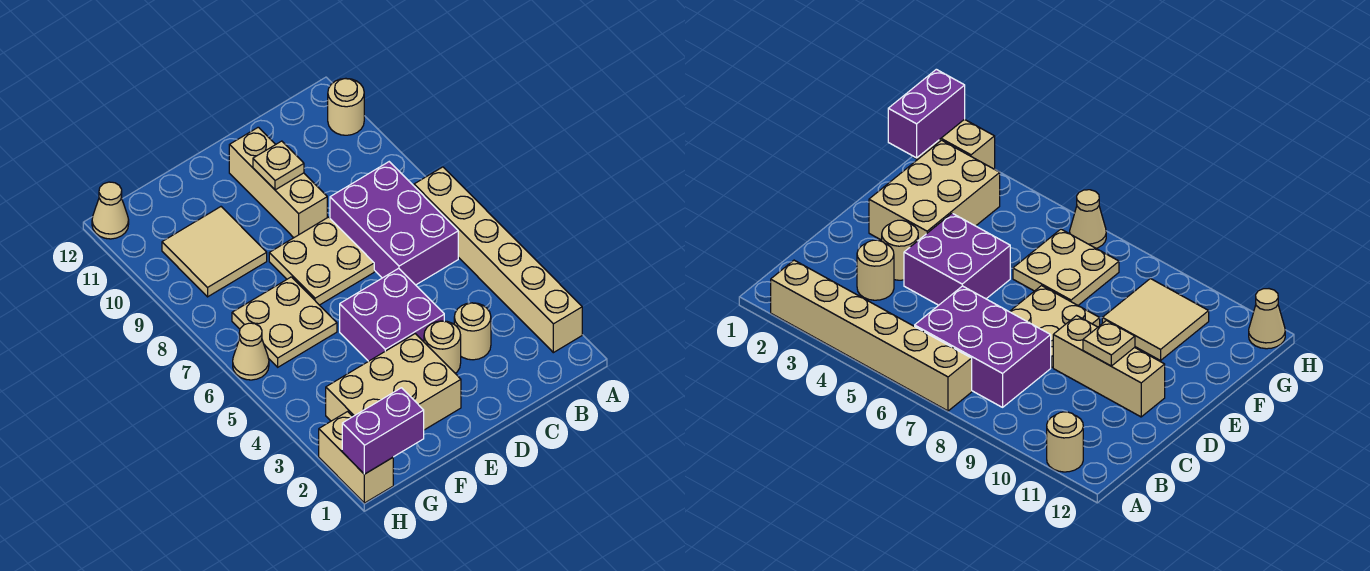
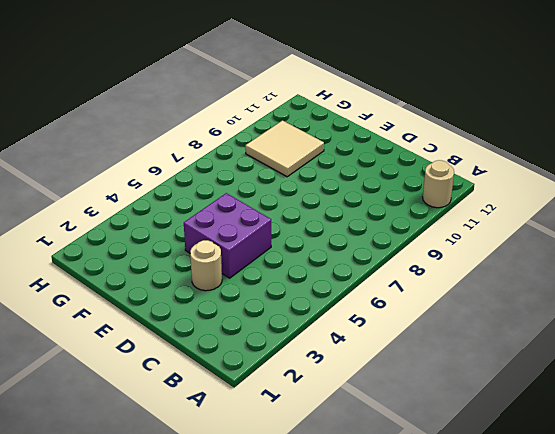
none -> tan 1x6 brick [414,167,582,353]
none -> purple 2x3 brick [330,162,458,285]
none -> tan 1x1 round brick [454,303,491,360]

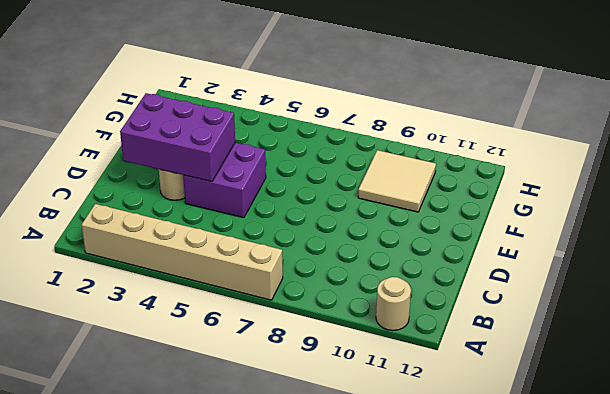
purple 2x3 brick [120,93,235,182] -> purple 2x3 brick moved to [330,162,458,285]
none -> tan 1x1 round brick [454,303,491,360]
none -> tan 2x2 plate [269,217,374,305]
none -> tan 1x3 brick [229,127,327,238]

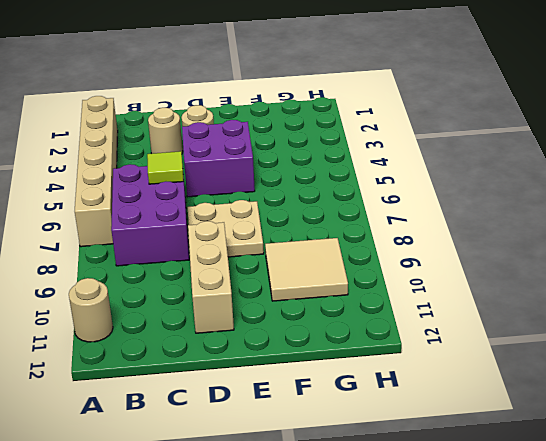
lime 1x1 tile [147,151,184,184] -> none
none -> tan 2x3 brick [326,334,461,430]
none -> tan 2x2 plate [232,277,337,367]
none -> tan 1x2 brick [319,412,393,503]

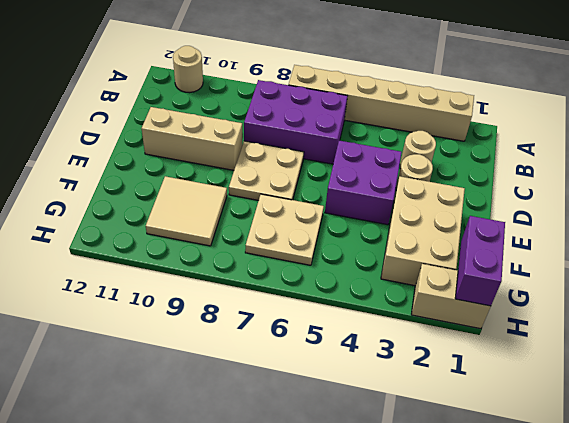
none -> tan 1x1 cone [233,323,269,380]
none -> tan 1x1 cone [92,182,129,239]
none -> tan 1x1 plate [253,141,304,190]

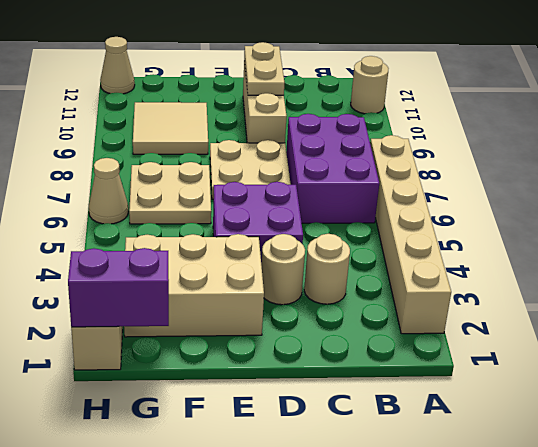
tan 1x2 plate [244,42,285,95] -> tan 1x1 plate [253,141,304,190]

